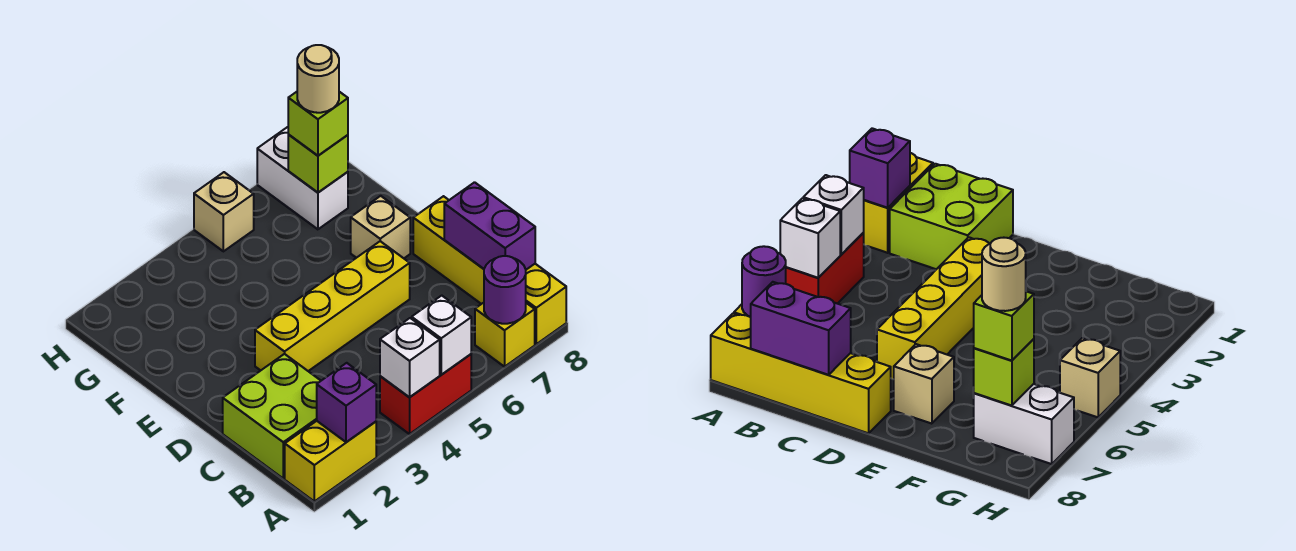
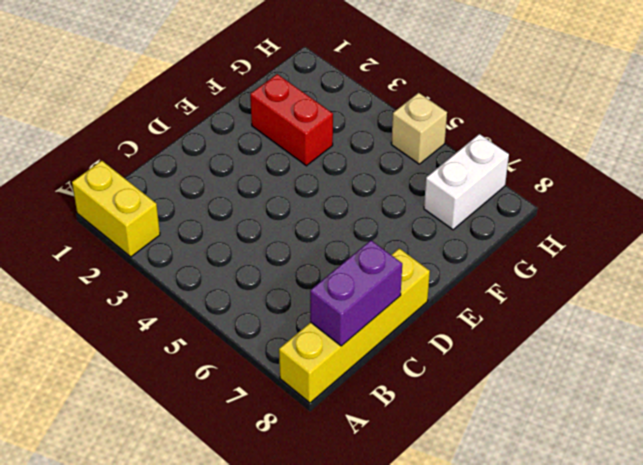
red 1x2 brick [250,74,333,166] -> red 1x2 brick moved to [380,354,471,434]
none -> yellow 1x1 brick [475,303,535,367]
none -> lime 2x2 brick [223,354,321,478]
none -> yellow 1x4 brick [255,241,410,371]

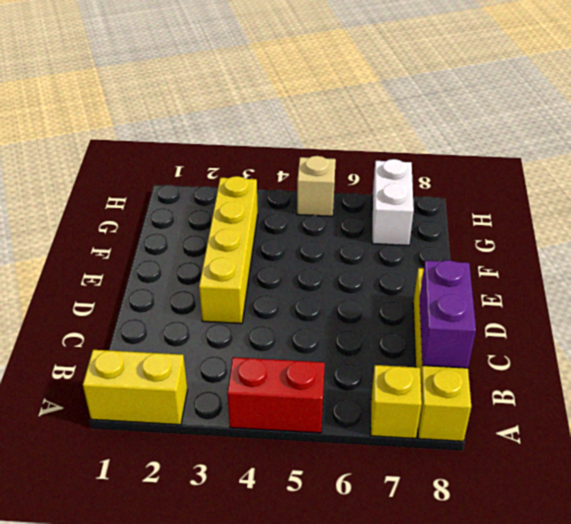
yellow 1x4 brick [199,176,258,324] -> yellow 1x4 brick turned to [255,241,410,371]
none -> lime 2x2 brick [223,354,321,478]
none -> tan 1x1 brick [351,196,410,258]
none -> purple 1x1 brick [317,363,376,442]

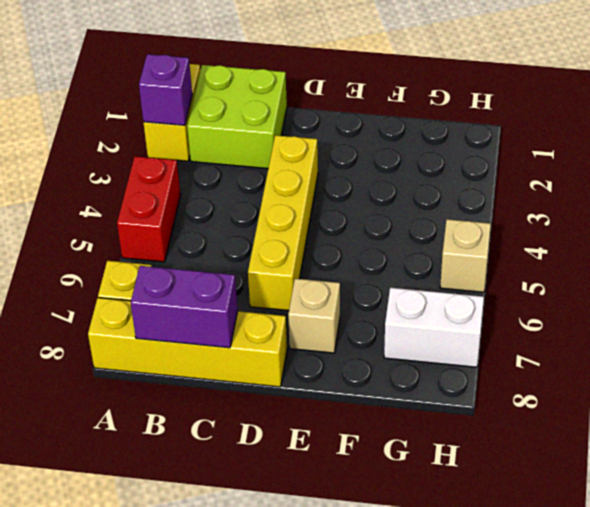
none -> white 1x1 brick [380,318,440,397]
none -> white 1x1 brick [412,296,471,375]
none -> purple 1x1 round brick [484,256,526,324]

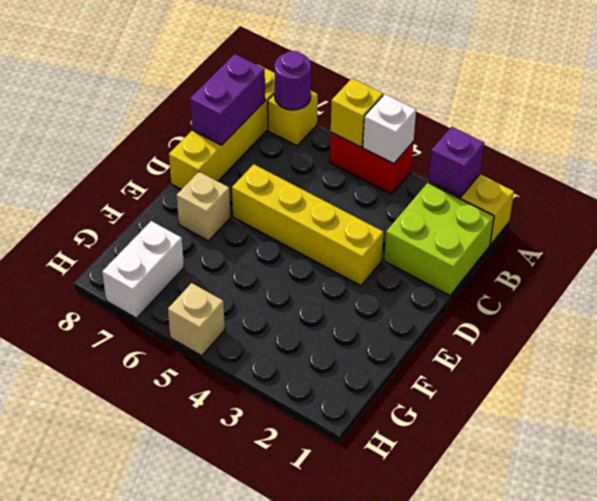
yellow 1x1 brick [331,78,383,147] -> white 1x1 brick [412,296,471,375]
none -> lime 1x1 brick [288,135,348,192]
none -> lime 1x1 brick [288,92,348,156]
none -> tan 1x1 round brick [297,45,339,113]

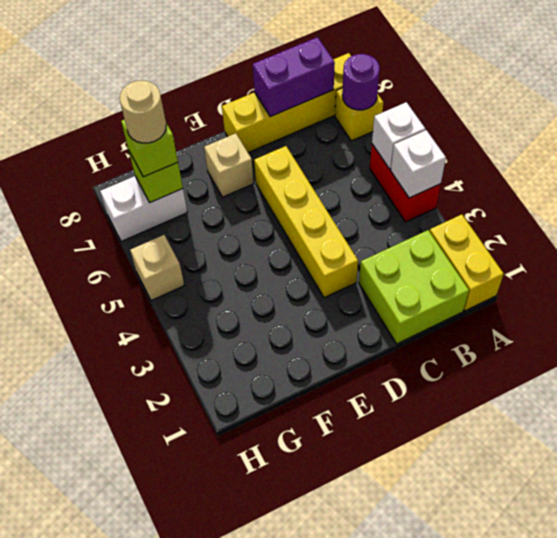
none -> purple 1x1 brick [317,363,376,442]

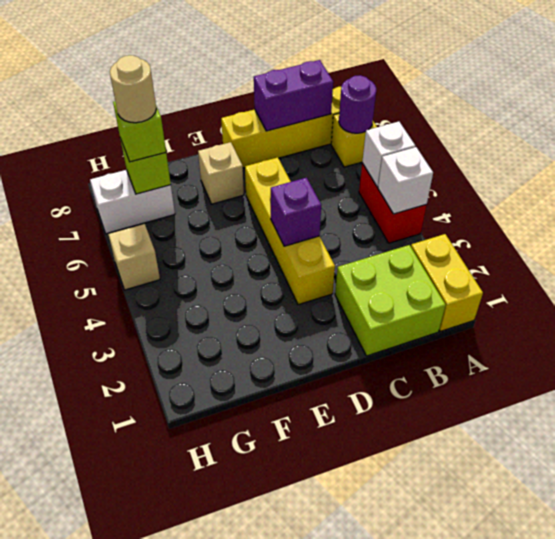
purple 1x1 brick [271,178,321,246] -> purple 1x1 brick moved to [317,363,376,442]

